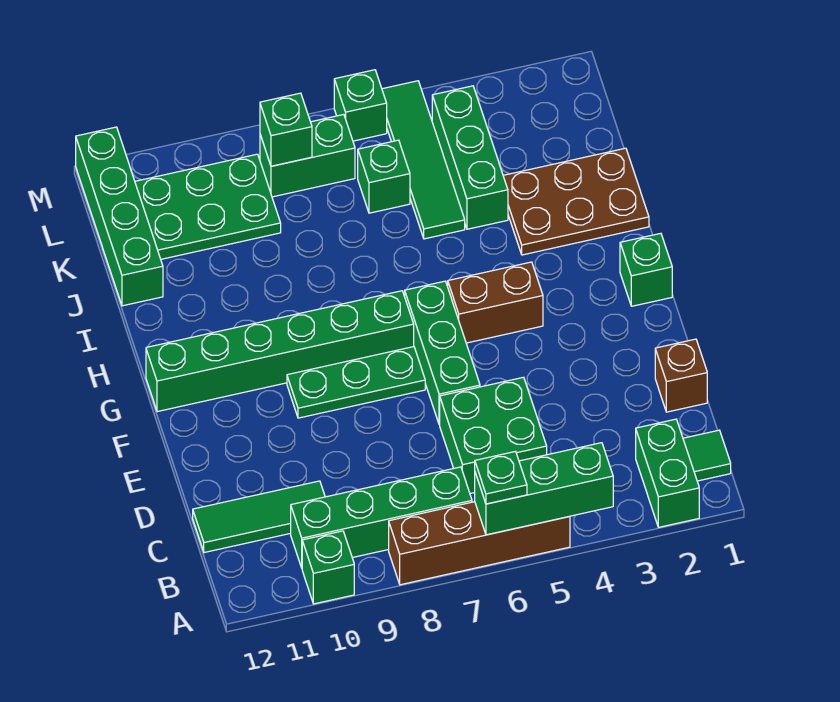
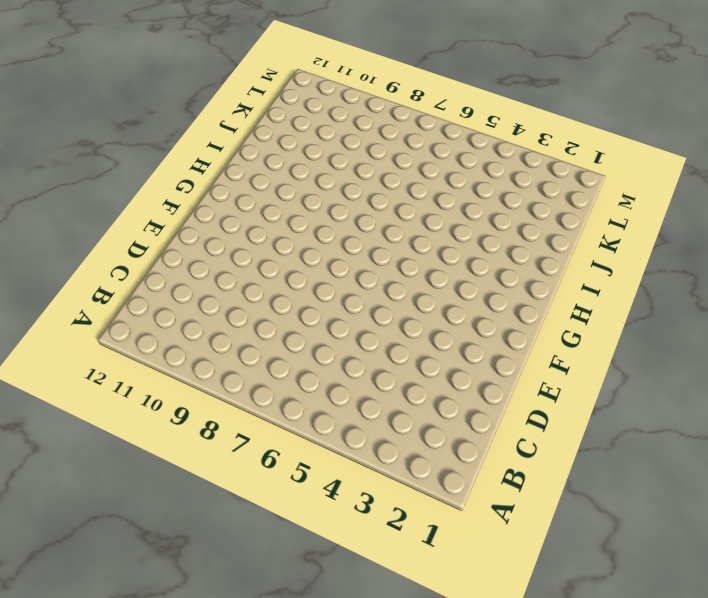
none -> green 1x2 brick [636,419,699,527]
none -> brown 1x4 brick [389,502,570,585]
none -> green 1x1 brick [302,531,354,604]

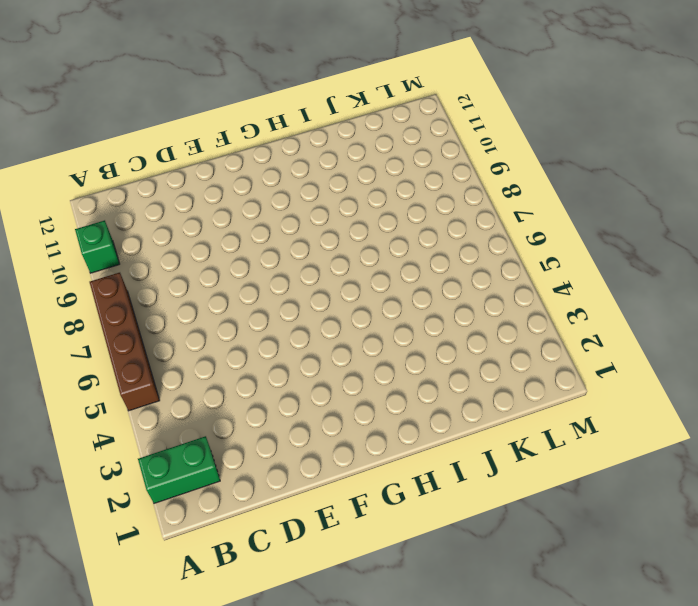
none -> green 1x1 tile [683,430,731,481]
none -> green 1x4 brick [291,467,472,568]
none -> green 2x2 brick [440,377,547,494]

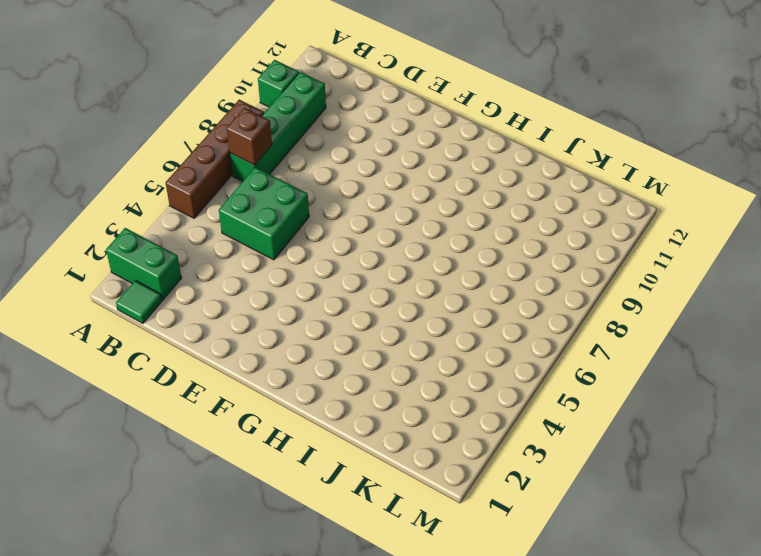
brown 1x1 brick [227,108,272,165] -> brown 1x1 brick moved to [655,339,707,412]
none -> green 1x3 tile [193,481,325,553]
none -> green 1x3 brick [405,281,480,425]
none -> green 1x3 plate [287,347,425,418]

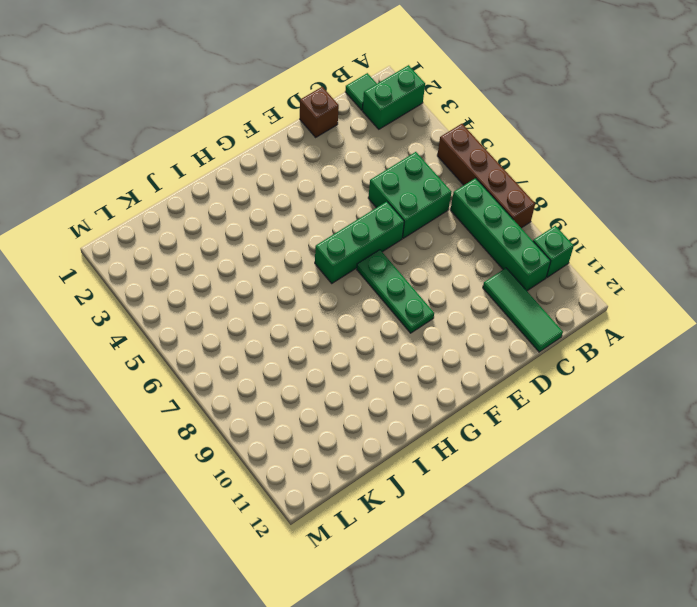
none -> green 1x1 brick [620,233,672,306]
none -> brown 1x2 brick [448,262,543,343]
none -> green 1x6 brick [146,291,414,412]

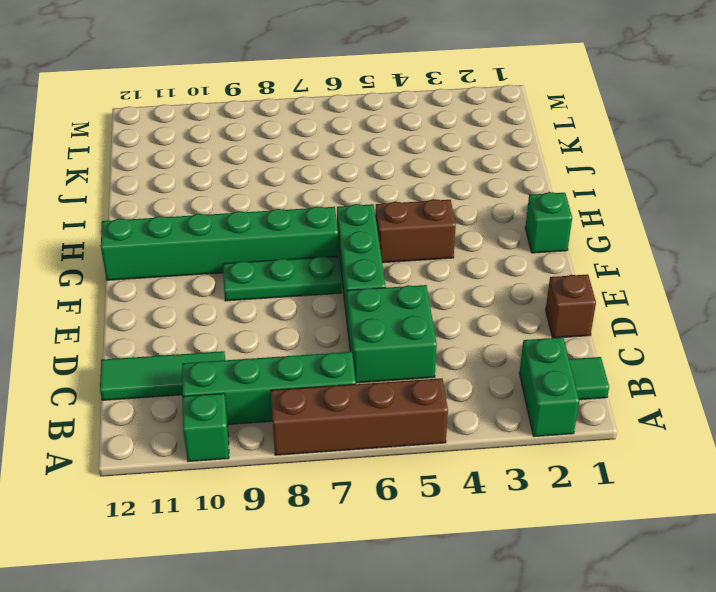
none -> brown 2x3 plate [503,148,649,255]
none -> green 1x3 brick [432,86,508,229]
none -> green 1x4 tile [382,81,465,239]

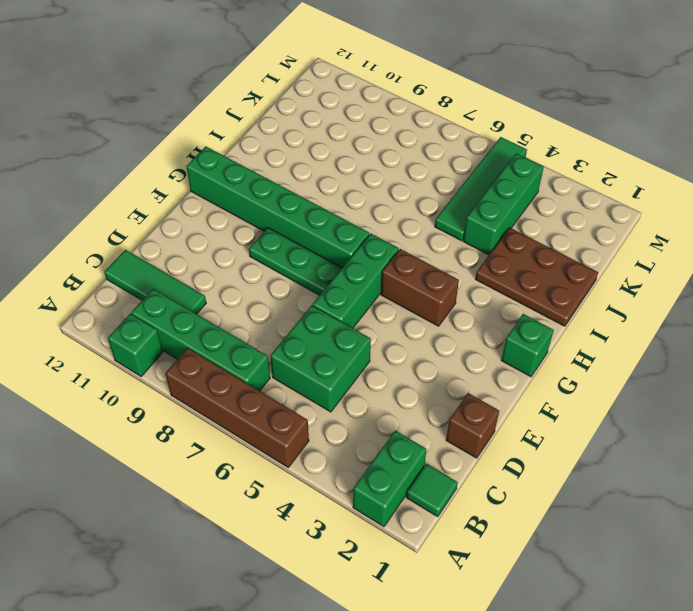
none -> green 1x4 brick [76,127,163,306]
none -> green 1x1 brick [358,140,410,213]
none -> green 2x3 plate [135,154,281,259]

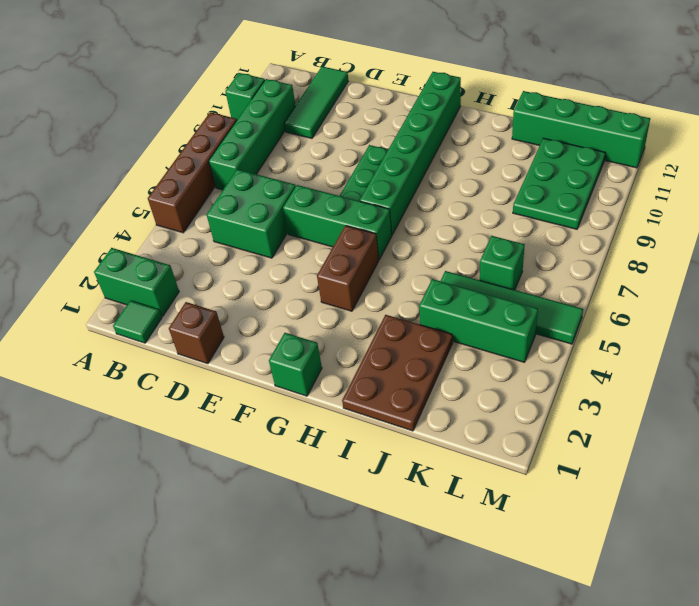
none -> green 1x2 brick [260,115,355,197]
none -> green 1x1 brick [334,70,387,141]
none -> green 1x3 brick [475,443,613,535]

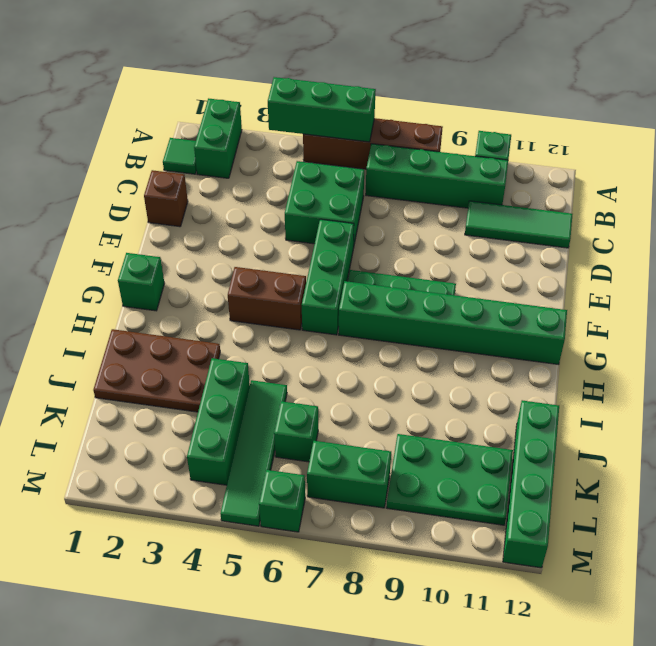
none -> green 1x1 brick [260,93,312,166]
none -> green 1x1 plate [475,451,527,504]

